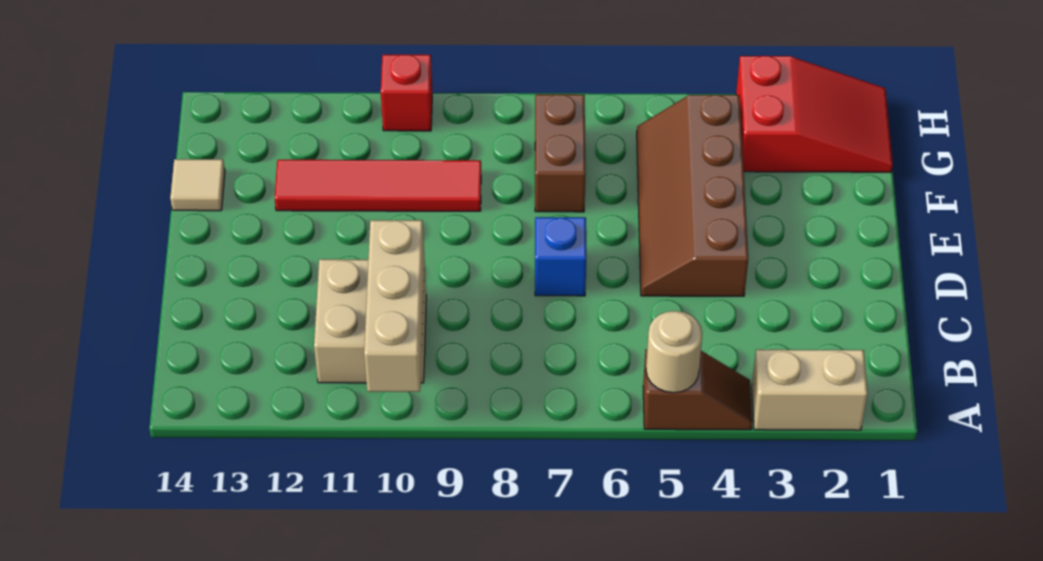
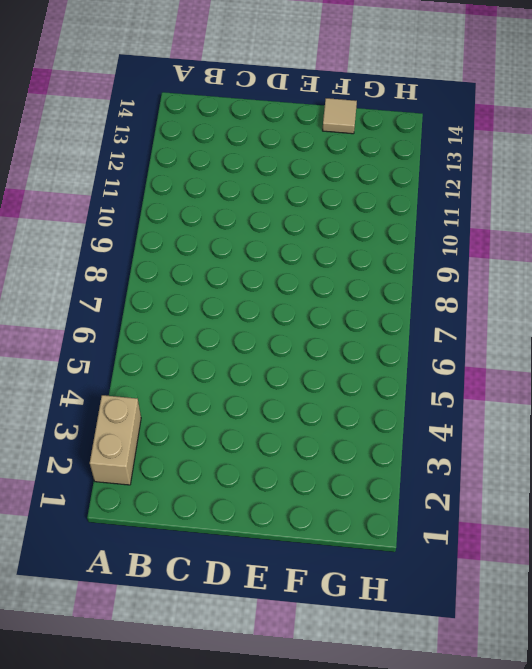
none -> brown 1x2 slope [643,349,752,430]
none -> tan 2x2 brick [314,259,426,383]
none -> brown 2x4 slope [637,95,748,296]

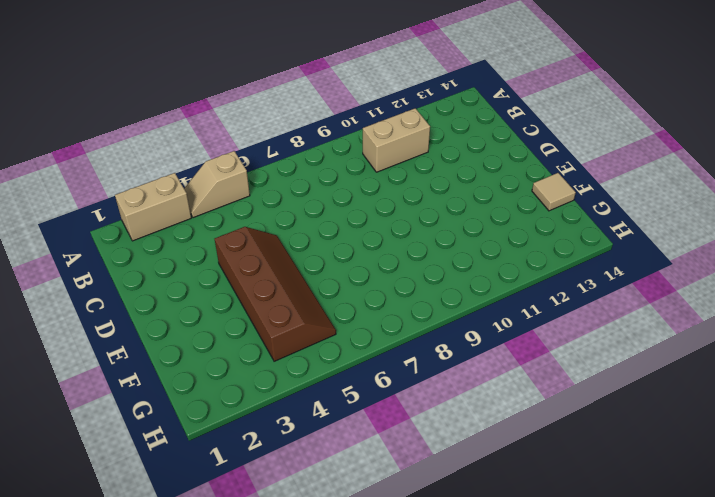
tan 1x2 slope [184,151,250,218] -> brown 1x2 slope [643,349,752,430]
tan 1x2 brick [363,108,430,172] -> tan 2x2 brick [314,259,426,383]
none -> blue 1x1 brick [535,217,586,296]
none -> brown 1x2 brick [535,94,586,212]
none -> red 1x4 tile [275,160,481,211]

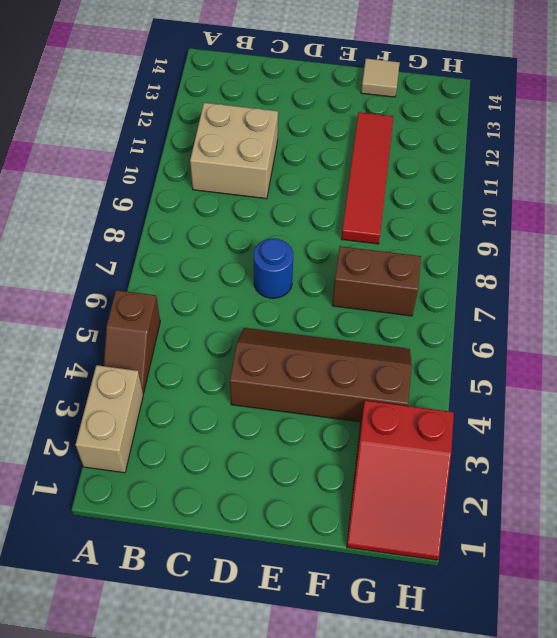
blue 1x1 round brick [254,239,293,298] -> blue 1x1 brick [535,217,586,296]
none -> red 1x1 brick [381,54,432,131]
none -> tan 1x1 round brick [646,311,702,393]
none -> tan 1x3 brick [364,220,424,392]

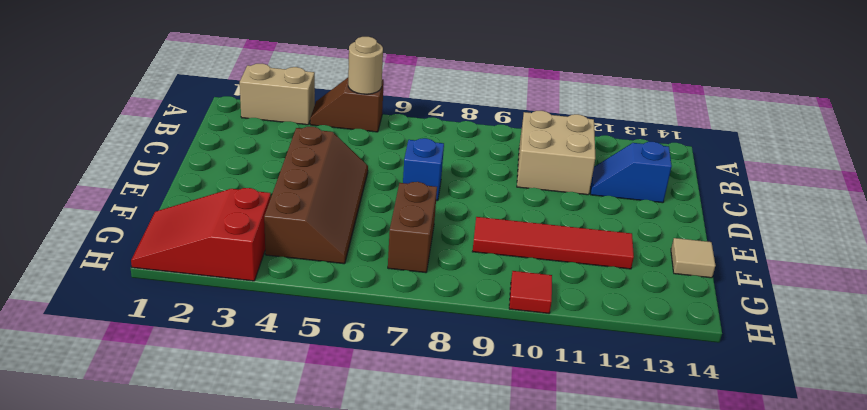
blue 1x2 slope [591,142,672,203] -> none
red 1x1 tile [509,271,552,313] -> red 1x1 brick [381,54,432,131]
none -> tan 1x3 brick [364,220,424,392]

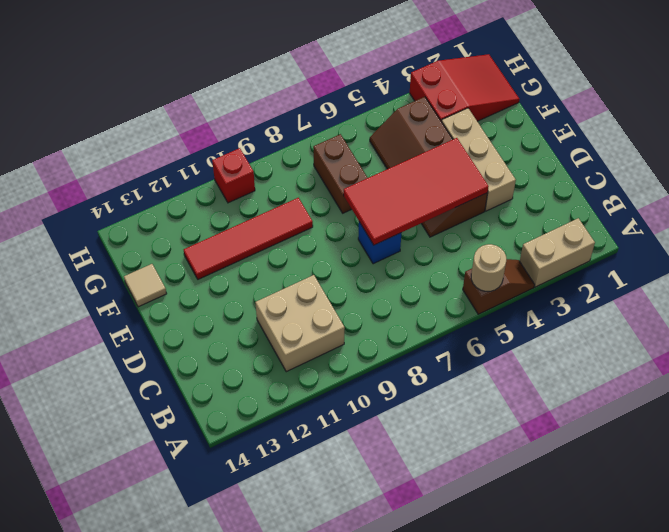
tan 1x3 brick [442,108,516,211] -> tan 1x3 brick moved to [364,220,424,392]
red 2x4 tile [344,138,489,245] -> none

